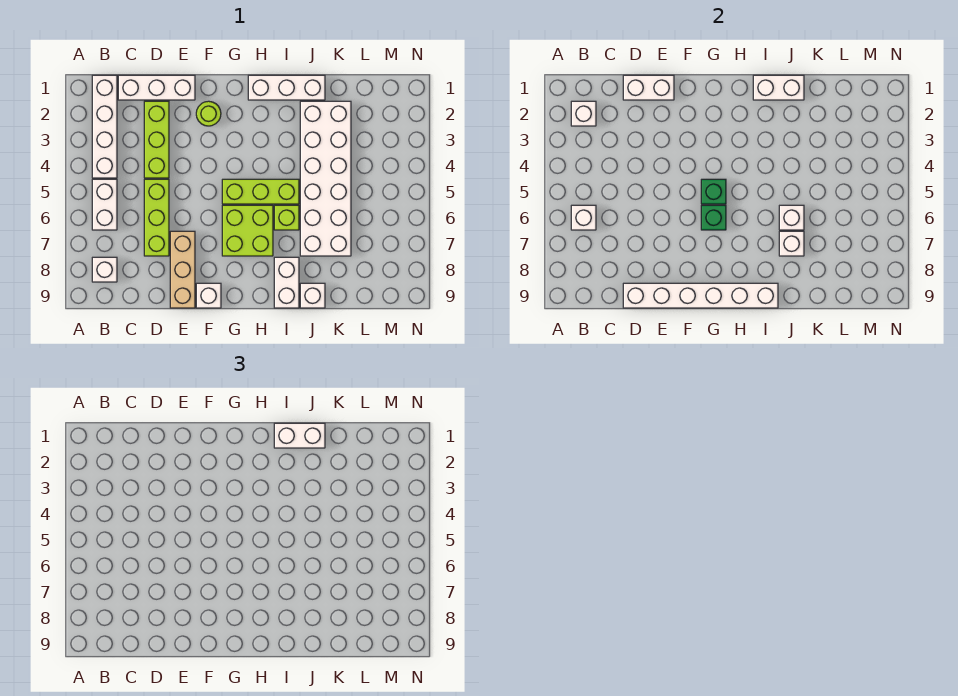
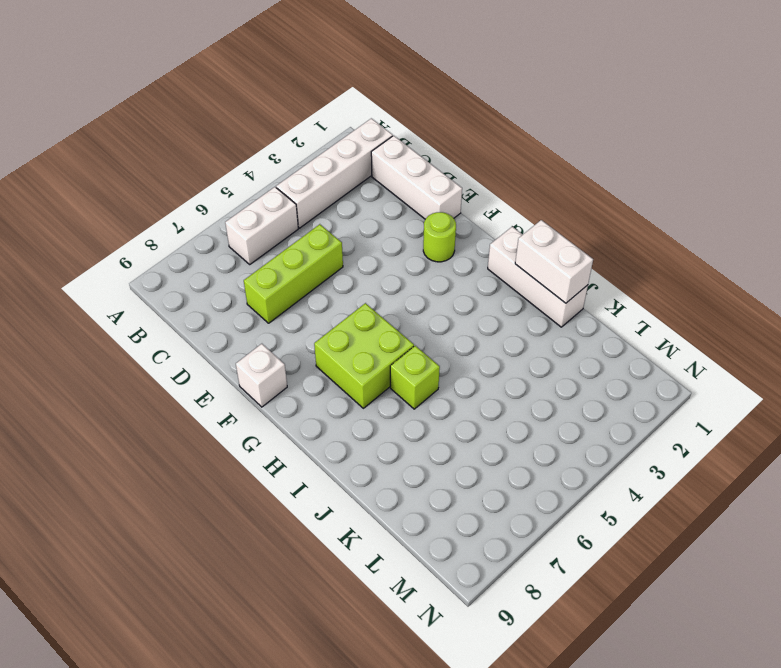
none -> white 1x1 brick [92,257,117,282]
none -> lime 1x3 brick [144,101,169,178]
none -> tan 1x3 brick [170,231,195,308]

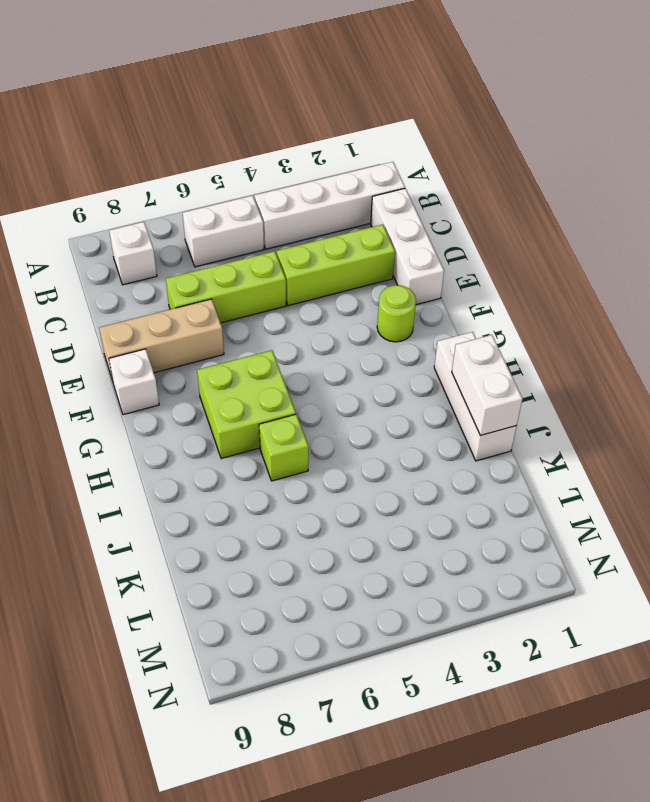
none -> lime 1x3 brick [222,179,299,204]
none -> white 1x2 brick [274,257,299,308]
none -> white 2x6 brick [300,101,351,256]

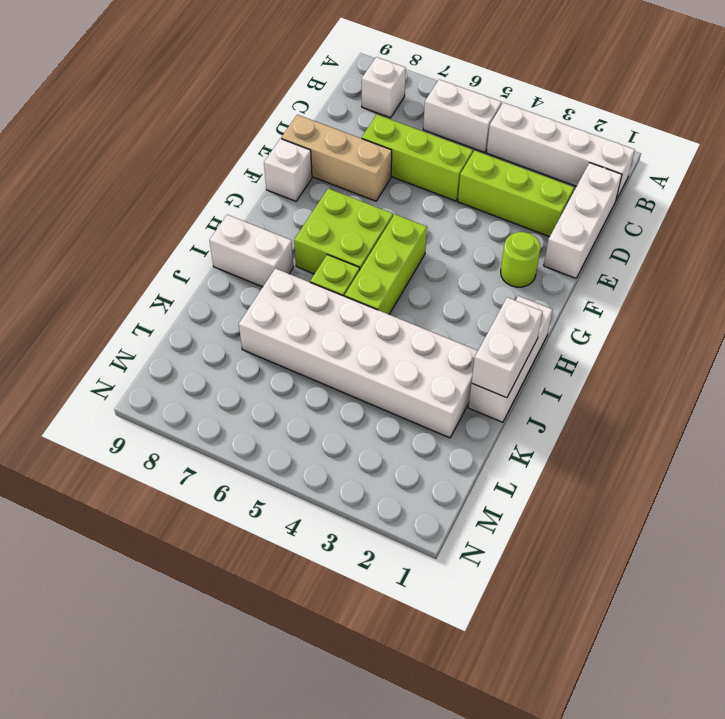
none -> white 1x1 brick [300,283,325,308]
none -> white 1x1 brick [571,101,596,126]
none -> white 1x1 brick [571,205,596,230]

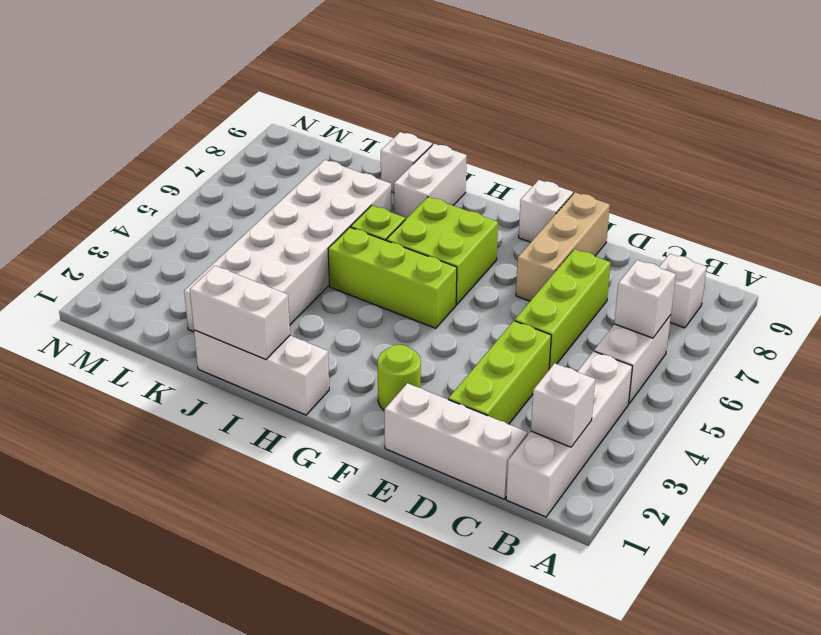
none -> white 1x2 brick [623,75,674,100]
none -> white 1x6 brick [623,283,778,308]
none -> green 1x1 brick [701,179,726,204]

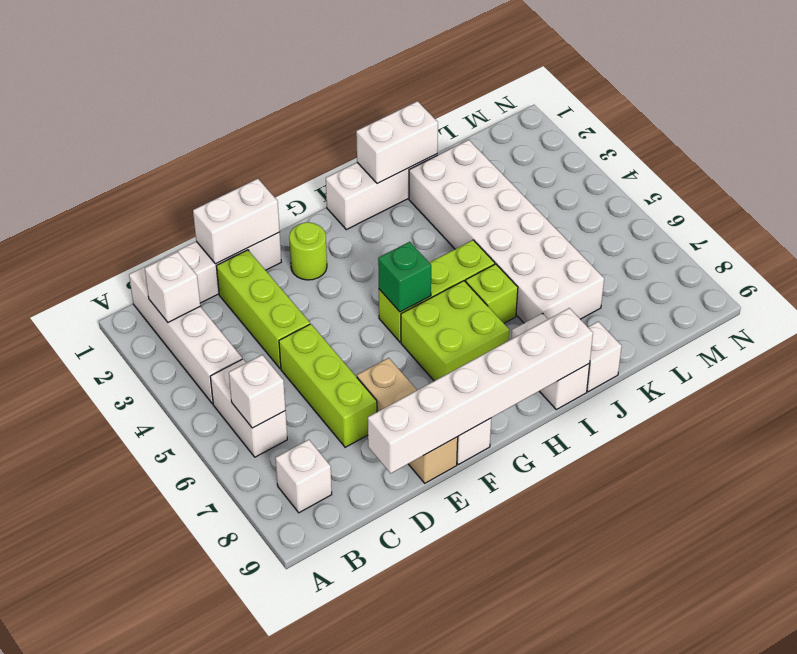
none -> green 1x1 brick [701,205,726,230]
none -> white 1x1 brick [779,205,804,230]
none -> white 1x1 brick [779,231,804,256]

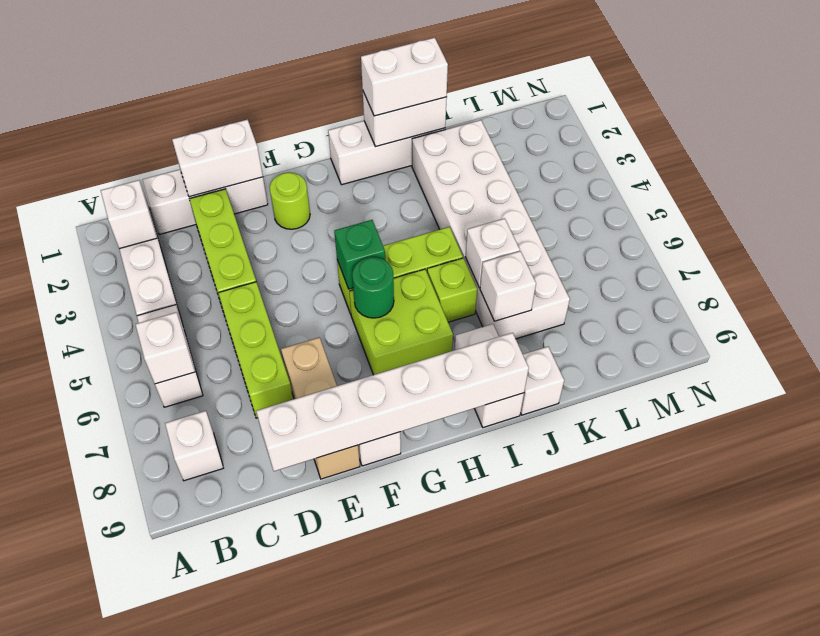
green 1x1 round brick [352,257,394,318] -> green 1x1 brick [701,205,726,230]

